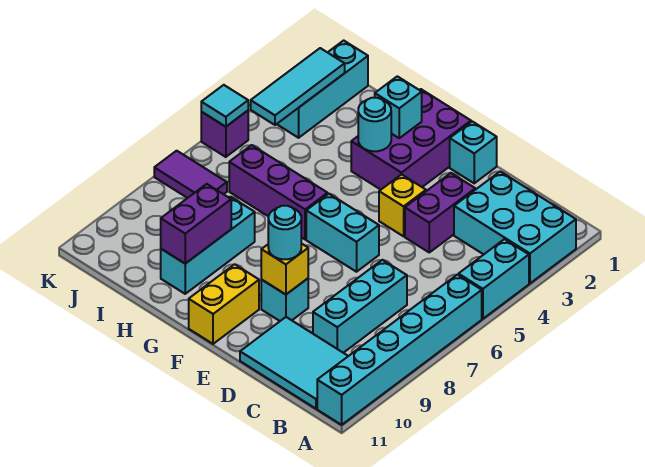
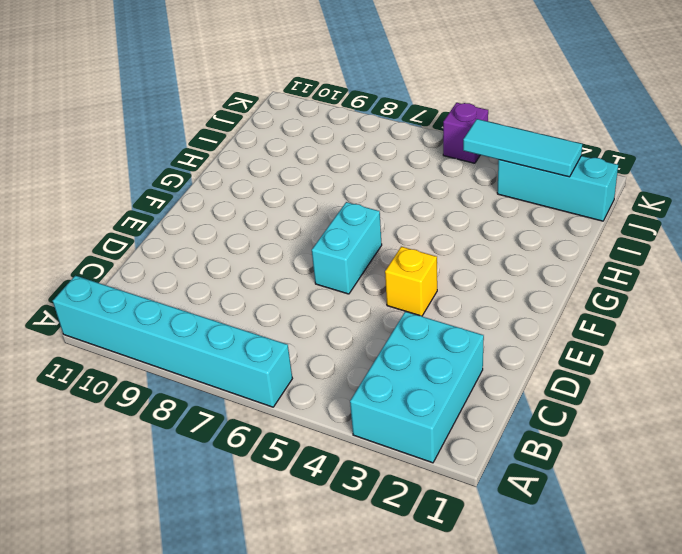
none -> cyan 1x2 brick [458,239,529,319]
none -> cyan 2x3 tile [240,317,348,409]
none -> cyan 1x3 brick [313,260,407,353]

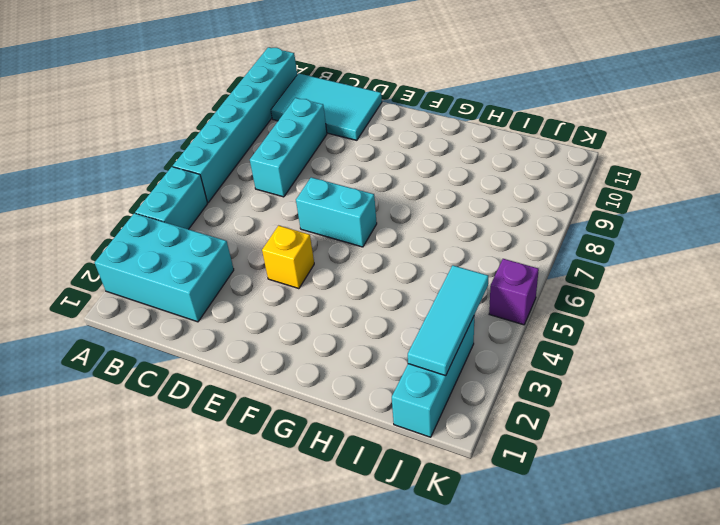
none -> purple 1x2 brick [405,173,476,252]
none -> cyan 1x1 brick [450,121,497,183]
none -> cyan 1x1 brick [261,279,308,321]

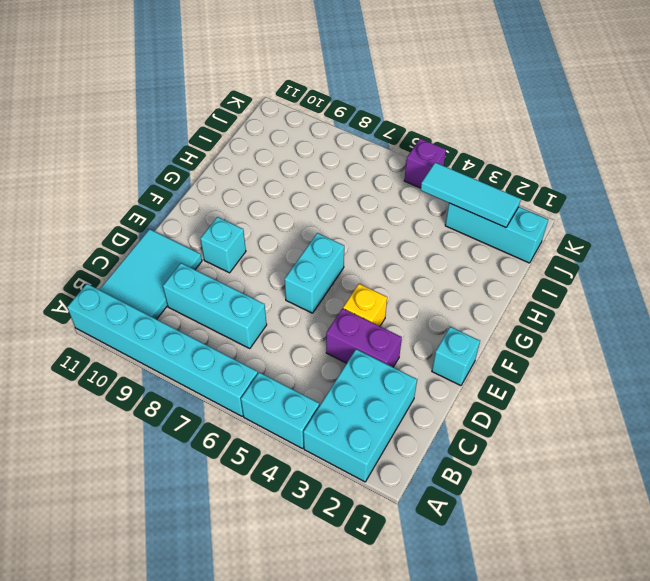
none -> purple 2x3 brick [351,89,471,190]
none -> yellow 1x2 brick [189,264,259,344]
none -> purple 1x3 brick [229,145,328,239]

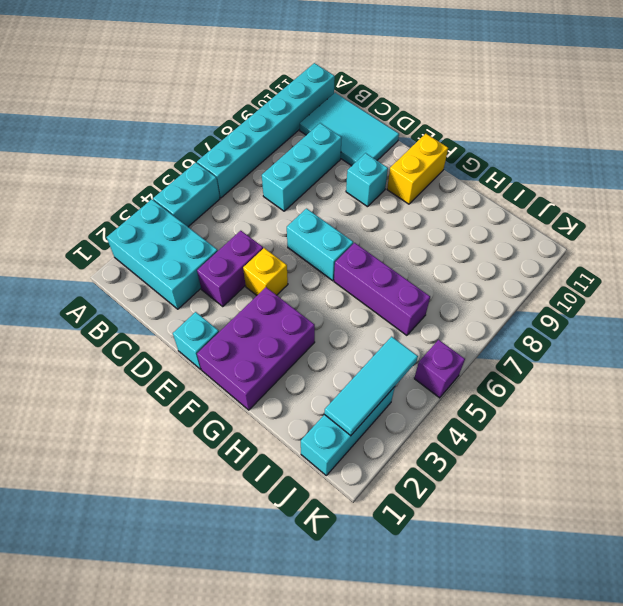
none -> cyan 1x3 brick [161,197,255,294]
none -> purple 1x2 tile [154,151,227,198]
none -> yellow 1x1 brick [261,243,308,294]

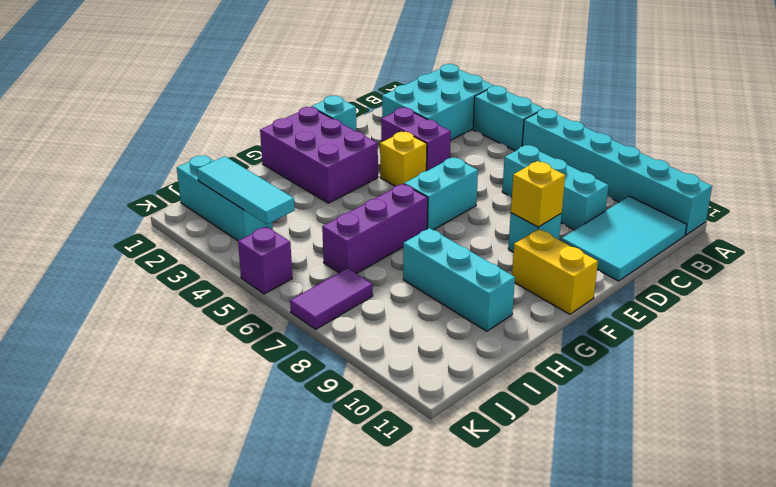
none -> cyan 1x1 brick [375,76,422,138]
none -> cyan 1x1 round brick [358,98,391,151]
none -> purple 1x2 brick [161,184,231,264]

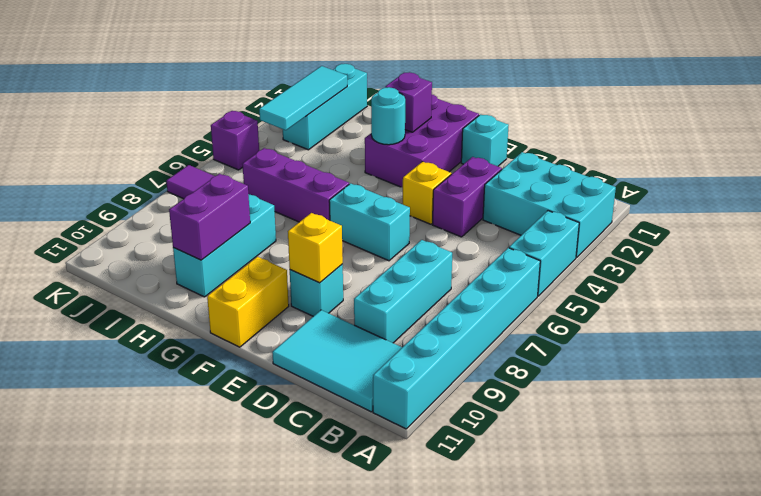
purple 1x1 brick [385,72,432,132] -> cyan 1x1 brick [375,76,422,138]
none -> cyan 1x1 tile [201,85,248,127]
none -> cyan 1x1 round brick [268,206,301,259]

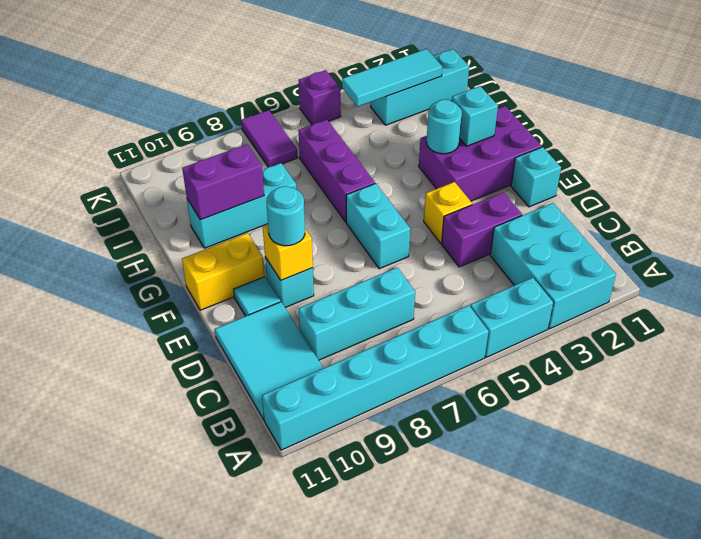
cyan 1x1 tile [234,277,280,316] -> cyan 1x1 tile moved to [201,85,248,127]

